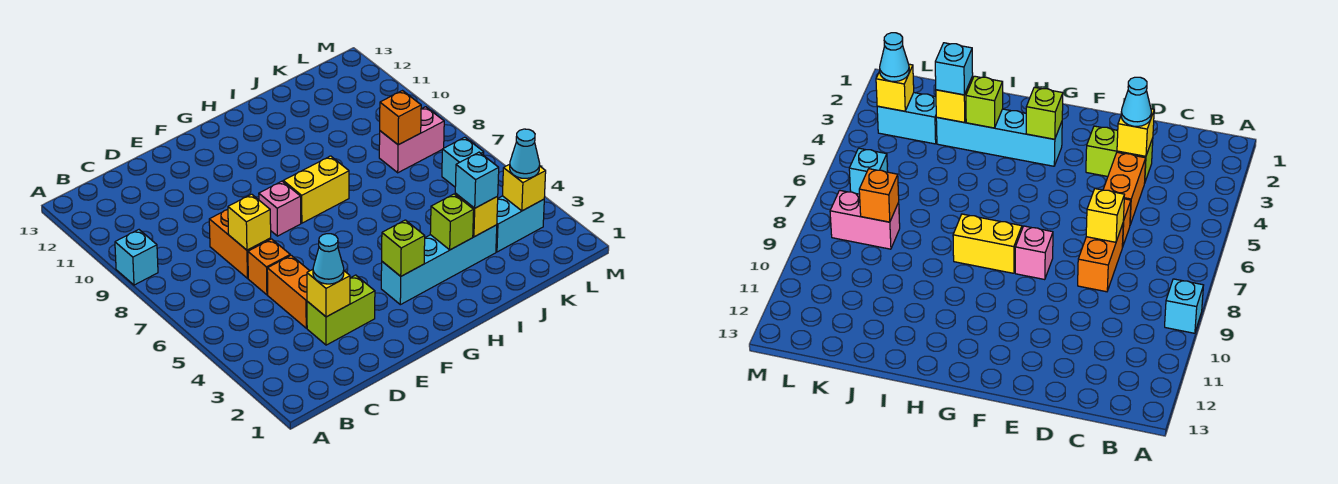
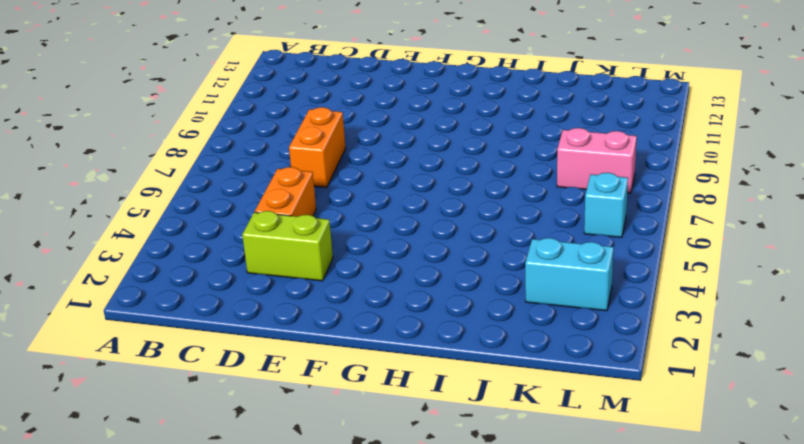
none -> cyan 1x1 brick [115,230,158,285]
none -> orange 1x1 brick [248,239,290,295]
none -> pink 1x1 brick [259,181,301,236]

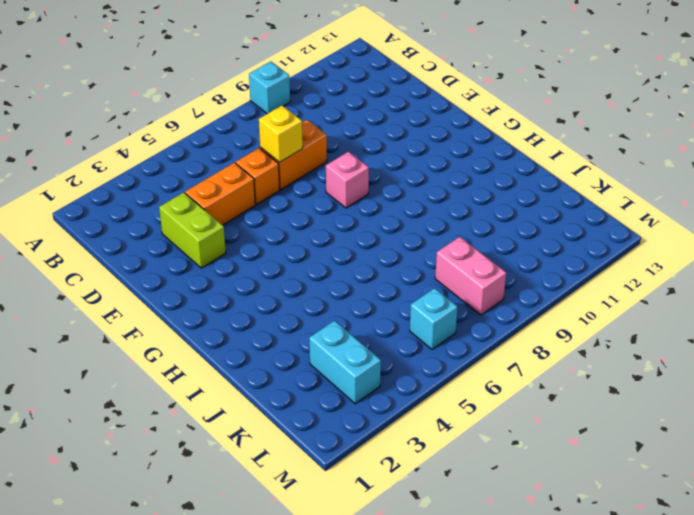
none -> cyan 1x4 brick [381,225,497,305]
none -> yellow 1x2 brick [283,156,349,223]
none -> yellow 1x1 brick [307,269,350,317]

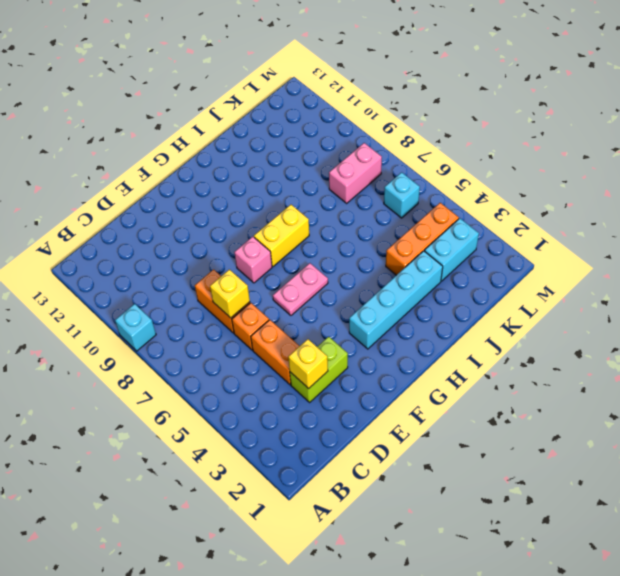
pink 1x2 plate [273,263,328,315] -> none
orange 1x3 brick [386,203,459,275] -> none
none -> lime 1x1 brick [382,220,425,276]
none -> lime 1x1 brick [430,194,474,250]
none -> yellow 1x1 brick [455,194,498,237]

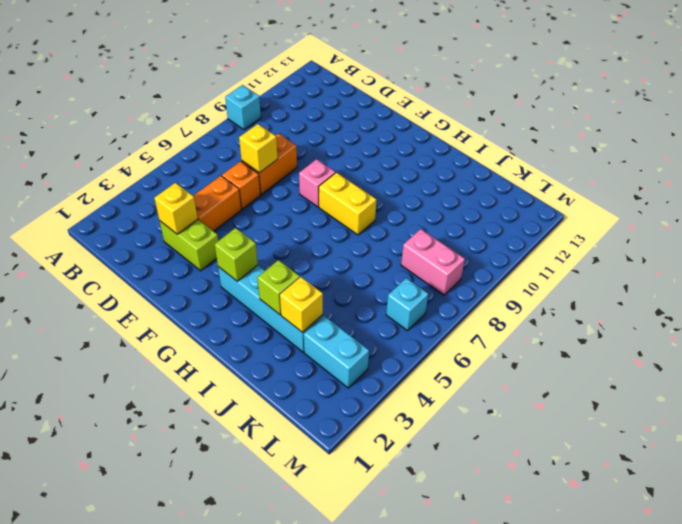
none -> orange 1x1 brick [380,91,421,145]
none -> yellow 1x1 brick [503,165,546,211]
none -> cyan 1x1 cone [313,234,344,284]

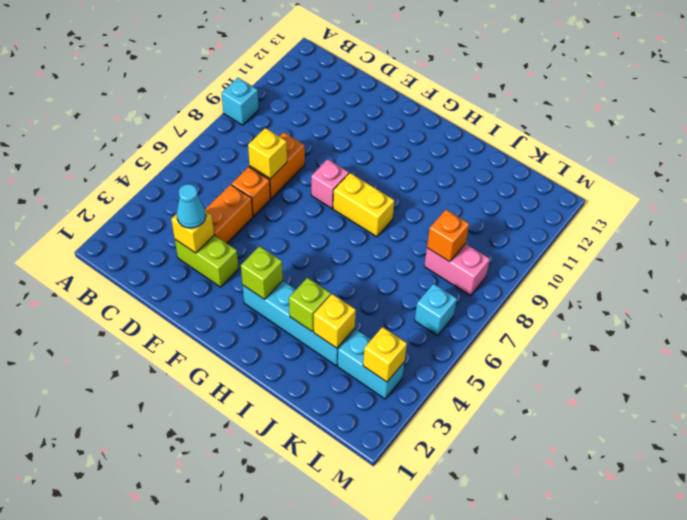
none -> cyan 1x1 brick [455,152,499,208]
none -> cyan 1x1 cone [510,129,540,178]

